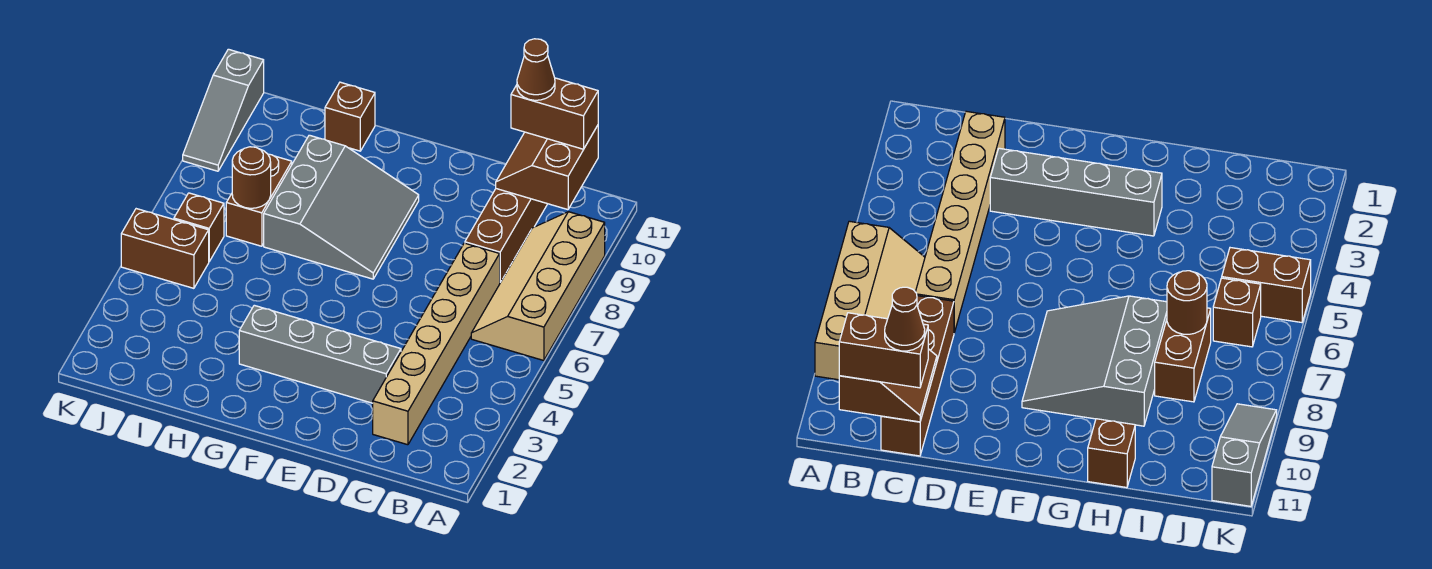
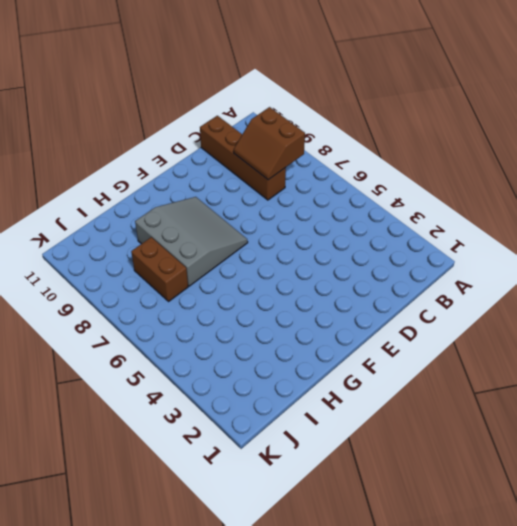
brown 2x2 slope [234,107,305,180] -> brown 2x2 slope moved to [496,125,598,210]
none -> tan 2x4 slope [471,212,605,361]
none -> tan 1x6 brick [372,243,500,445]
none -> grey 1x4 brick [239,305,401,403]

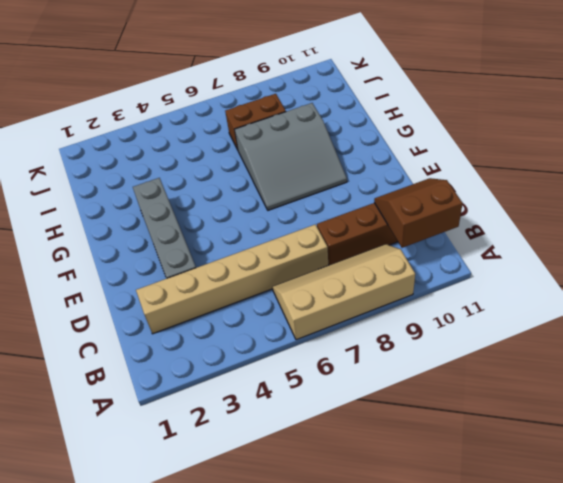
none -> brown 1x1 brick [325,82,375,151]
none -> brown 1x2 brick [121,209,209,288]
none -> brown 1x1 brick [174,193,224,261]

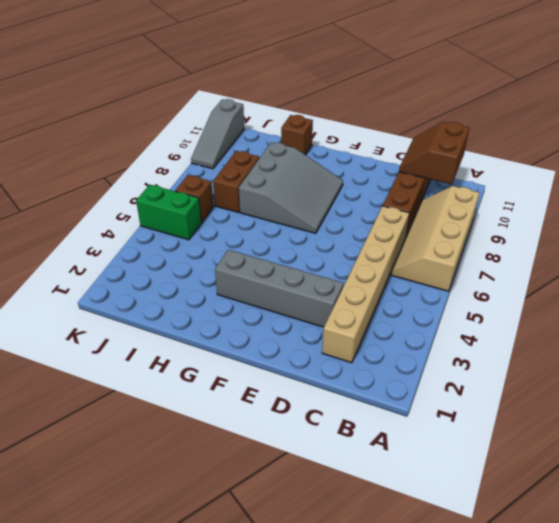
green 1x2 brick [136,185,201,240] -> brown 1x2 brick [121,209,209,288]
none -> brown 1x1 round brick [232,147,271,208]
none -> brown 1x2 brick [511,78,598,149]
none -> brown 1x1 cone [517,39,555,100]

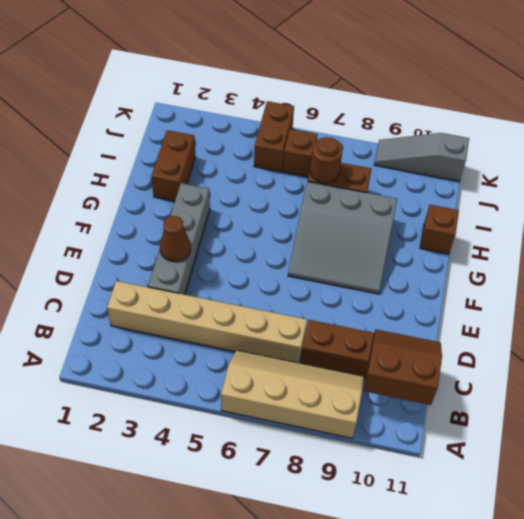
brown 1x1 cone [160,216,191,262] -> brown 1x1 cone moved to [517,39,555,100]
brown 1x2 brick [151,130,195,201] -> brown 1x2 brick moved to [511,78,598,149]

